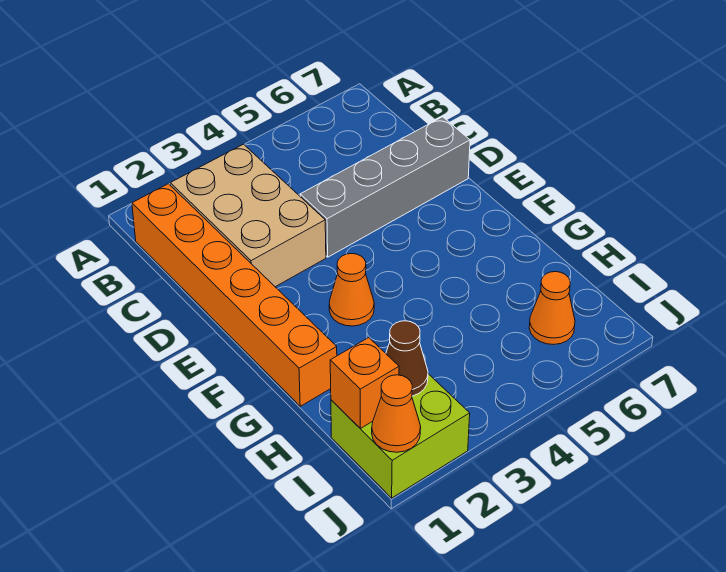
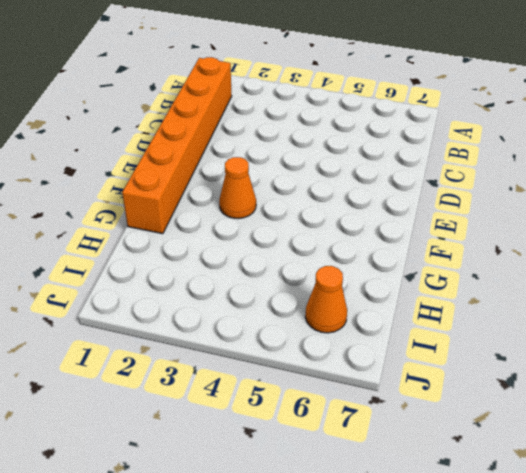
none -> tan 2x3 brick [170,144,326,287]
none -> grey 1x4 brick [300,117,470,257]

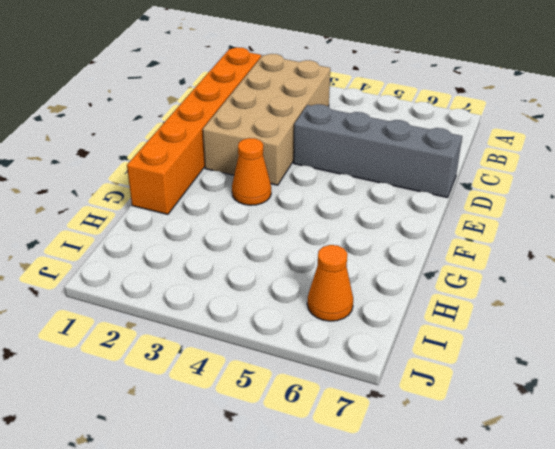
tan 2x4 brick [203,54,330,185] -> tan 2x3 brick [170,144,326,287]
none -> lime 2x2 brick [331,374,470,498]
none -> orange 1x1 brick [330,338,399,428]

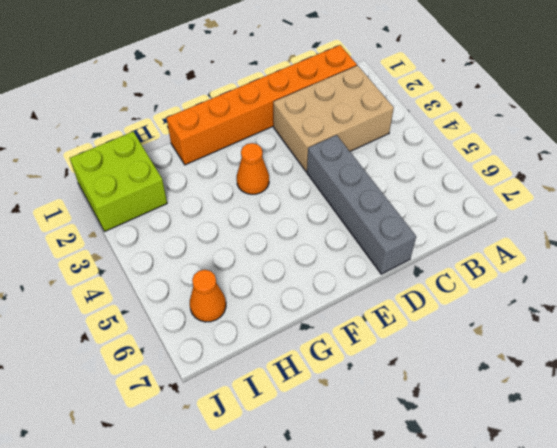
none -> orange 1x1 brick [330,338,399,428]
none -> brown 1x1 cone [386,321,428,396]

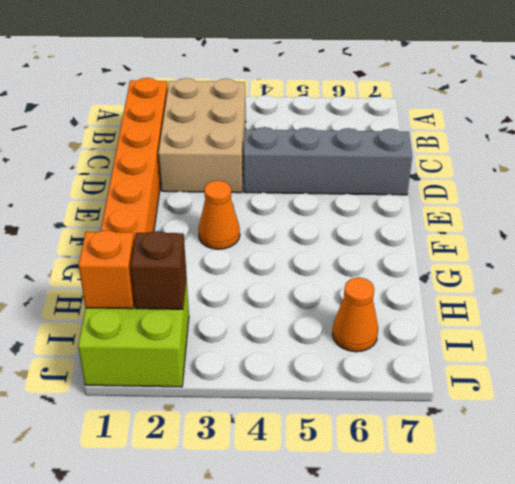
brown 1x1 brick [131,231,186,309] -> brown 1x1 cone [386,321,428,396]
none -> orange 1x1 cone [372,375,421,452]

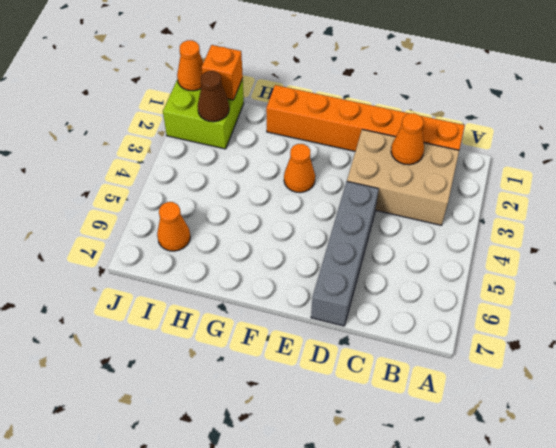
orange 1x1 cone [391,113,424,165] -> none

